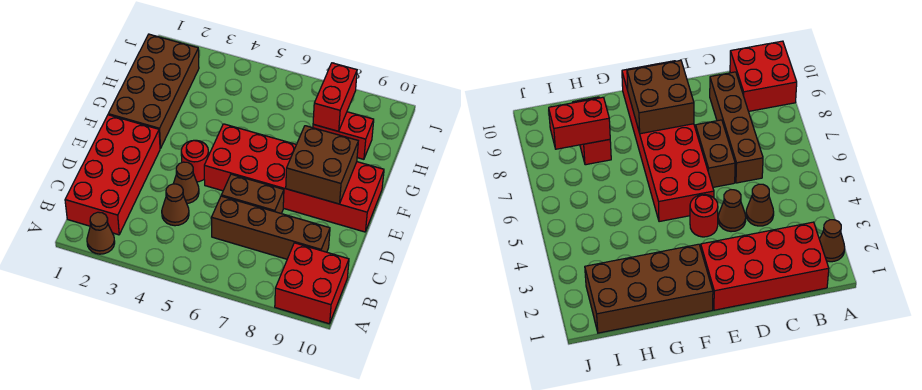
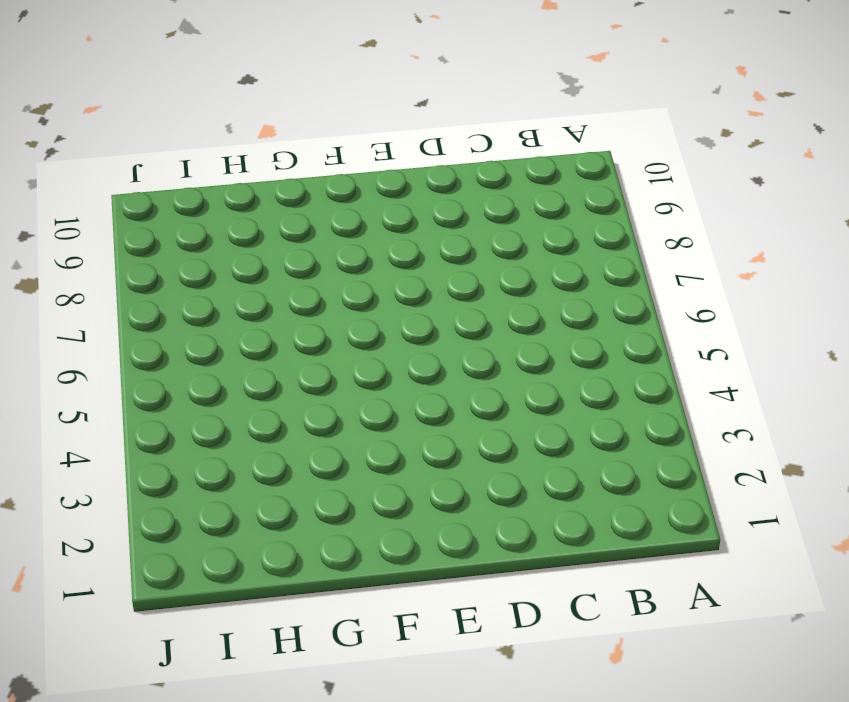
none -> brown 1x1 cone [87,212,115,254]
none -> red 2x2 brick [275,243,349,324]
none -> red 2x4 brick [65,115,160,235]

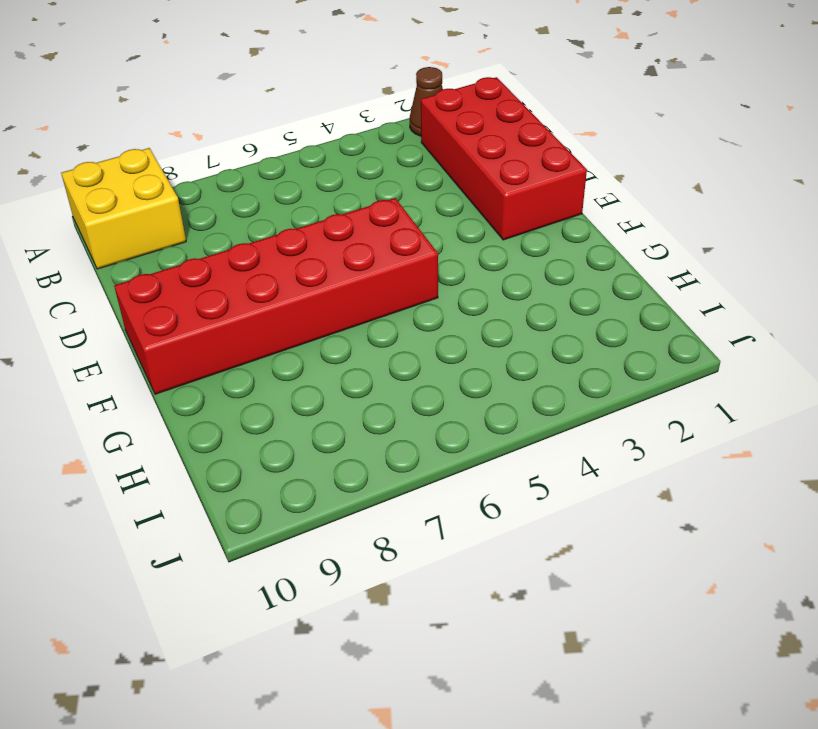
yellow 2x2 brick [61,148,186,269] -> red 2x2 brick [275,243,349,324]
none -> brown 1x1 cone [162,184,189,226]
none -> brown 1x4 brick [211,196,330,259]
none -> brown 1x1 cone [173,162,199,203]

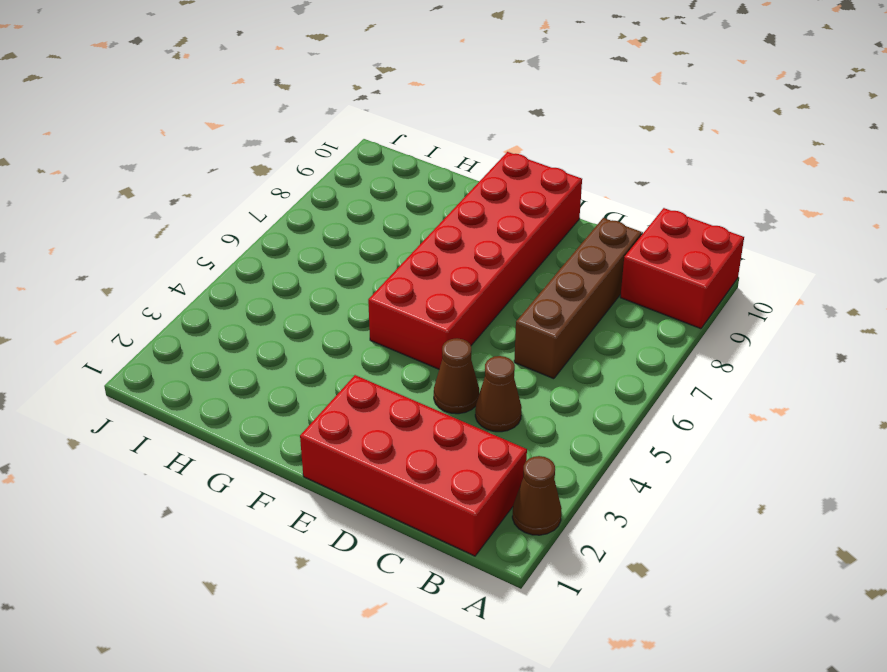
none -> brown 1x2 brick [221,174,284,214]
none -> red 1x1 round brick [181,140,209,182]
none -> brown 2x4 brick [108,34,199,149]

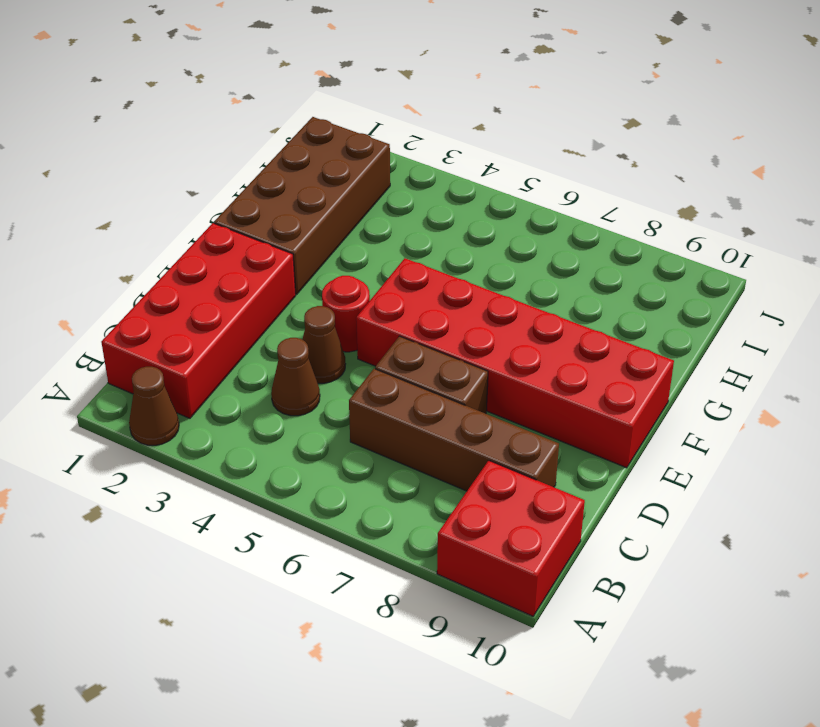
none -> red 1x2 brick [313,112,374,159]
none -> brown 2x2 brick [286,126,358,204]
none -> red 1x2 brick [313,63,357,131]

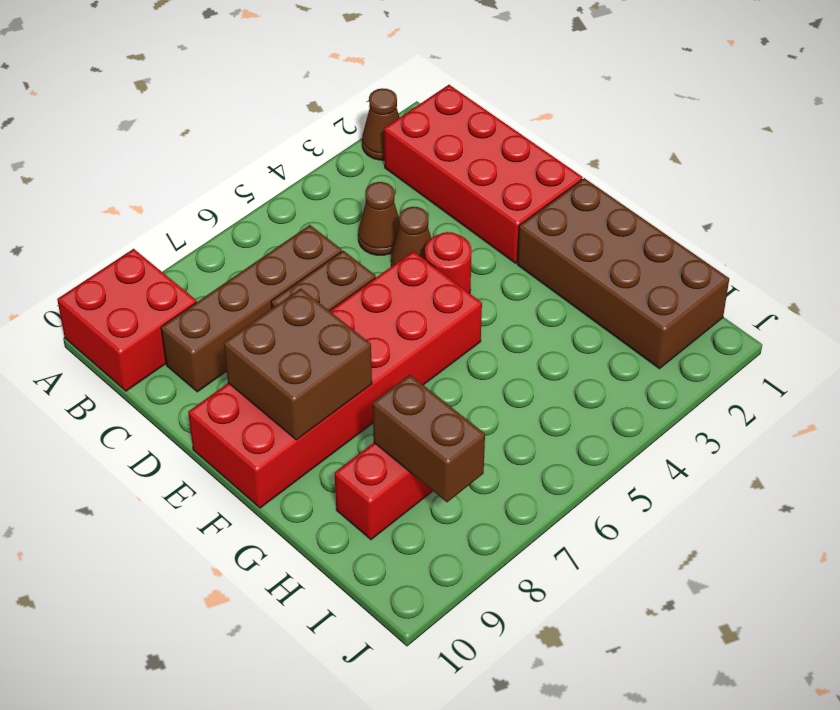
brown 1x2 brick [373,375,485,502] -> red 1x2 brick [313,63,357,131]

